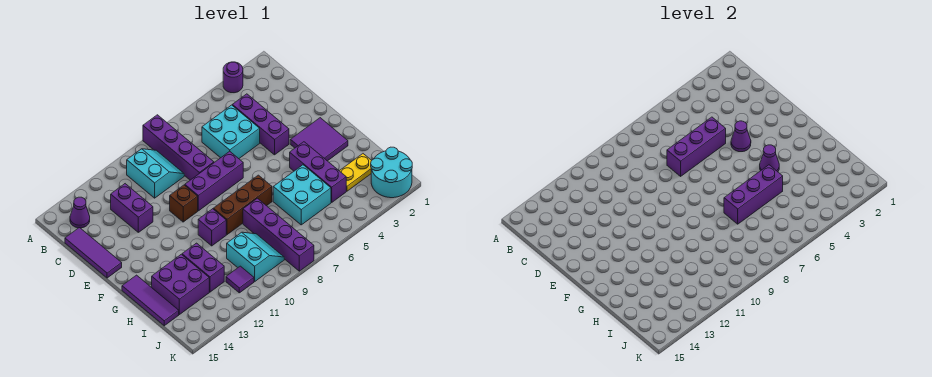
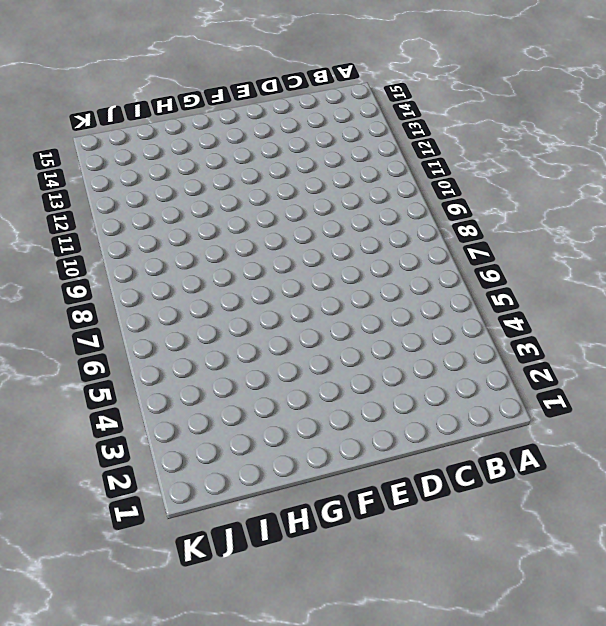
none -> purple 1x1 round brick [223,62,243,93]
none -> purple 1x4 brick [143,115,214,180]
none -> cyan 2x2 slope [127,149,184,198]

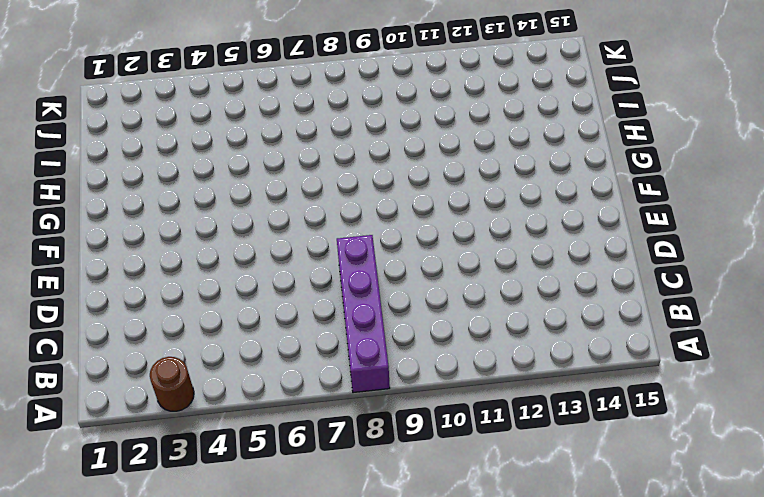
brown 1x1 round brick [150,357,194,411] -> purple 1x1 round brick [223,62,243,93]
none -> cyan 2x2 slope [127,149,184,198]
none -> purple 1x1 cone [70,197,90,228]
none -> purple 1x3 brick [232,94,289,155]

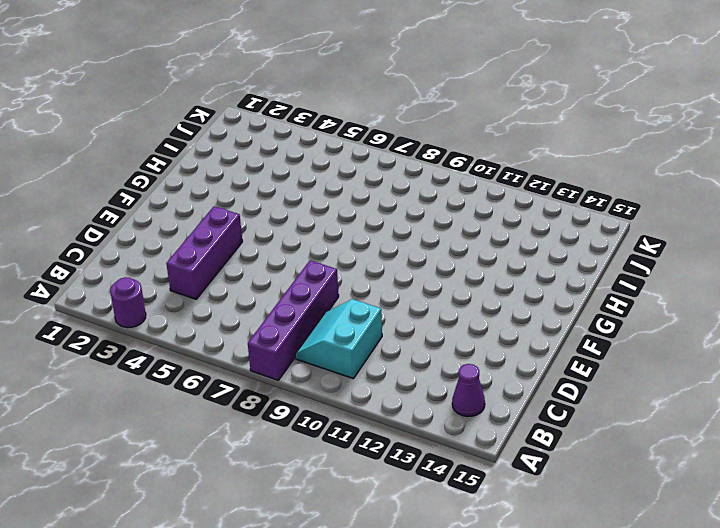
none -> cyan 2x2 brick [202,105,260,159]
none -> purple 1x2 brick [111,184,153,232]
none -> purple 1x3 tile [65,228,122,278]

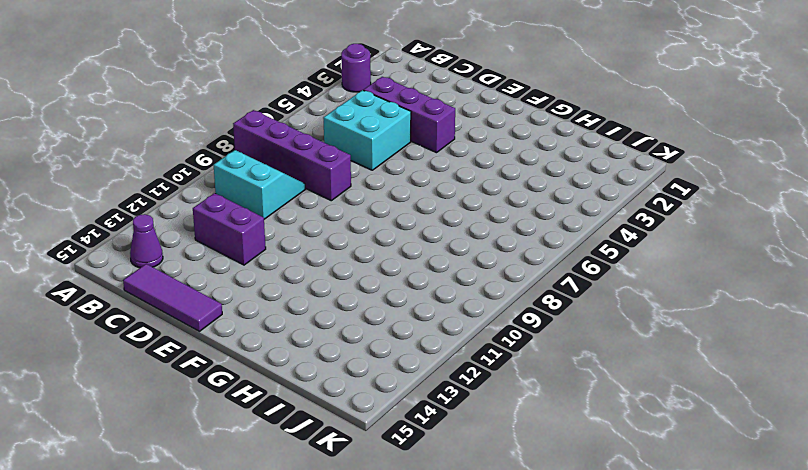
none -> purple 1x3 brick [185,151,243,211]
none -> brown 1x1 brick [170,185,198,222]
none -> purple 2x2 tile [290,118,348,161]

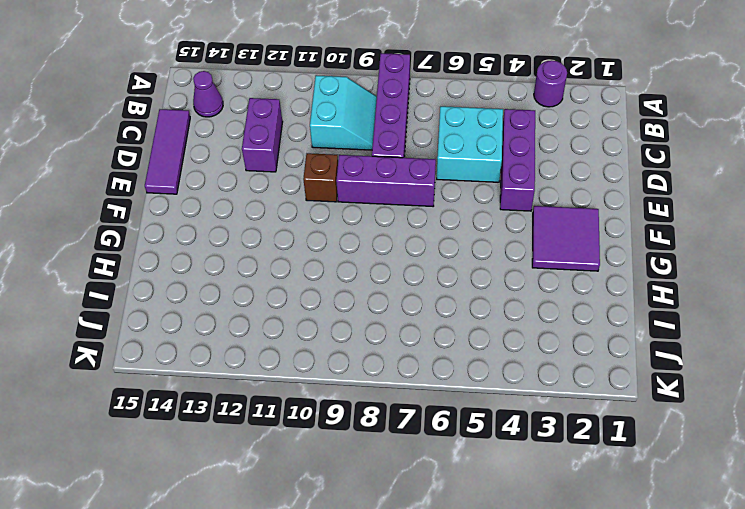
none -> purple 1x3 brick [290,142,346,202]
none -> brown 1x3 brick [213,175,272,235]
none -> purple 1x1 brick [198,209,226,246]

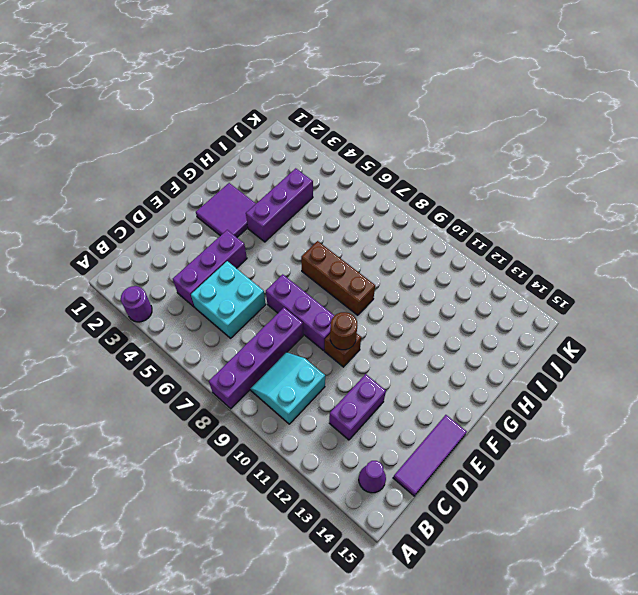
brown 1x1 round brick [330,312,357,350] -> none
none -> purple 1x1 brick [198,209,226,246]
none -> purple 1x3 tile [122,275,179,326]
none -> cyan 2x2 brick [273,165,331,225]

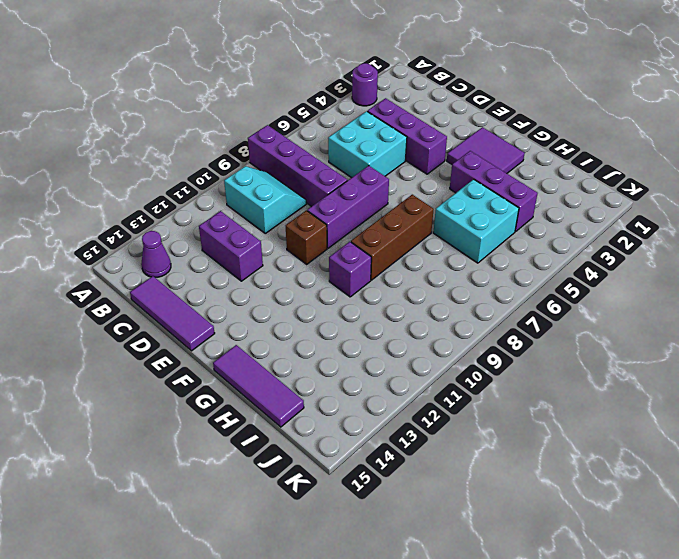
none -> purple 1x4 brick [243,198,314,271]
none -> purple 1x2 brick [182,243,224,292]
none -> purple 2x2 brick [152,254,209,315]

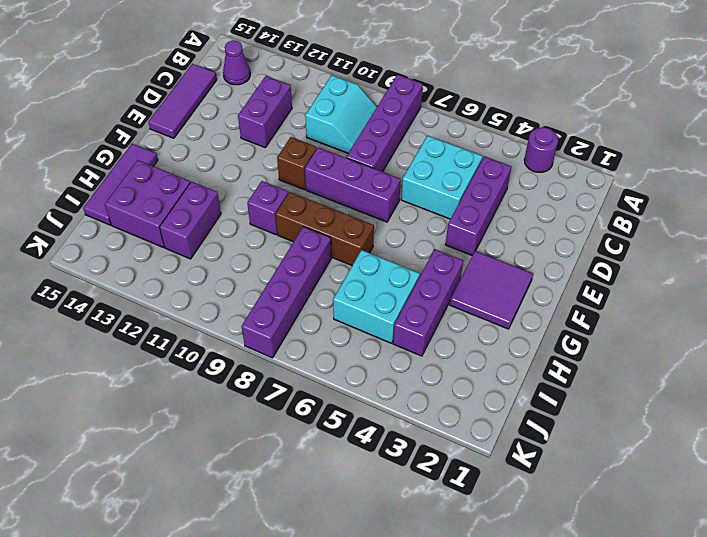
none -> yellow 1x2 plate [340,154,372,191]
none -> cyan 2x2 slope [227,232,284,281]
none -> cyan 2x2 round brick [371,147,412,198]

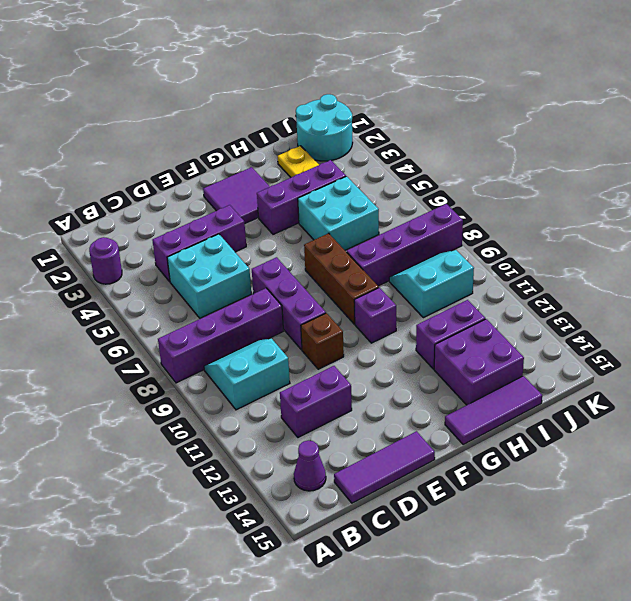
none -> purple 1x1 tile [226,266,254,293]
none -> purple 1x3 brick [667,117,726,176]
none -> purple 1x1 cone [731,121,751,152]

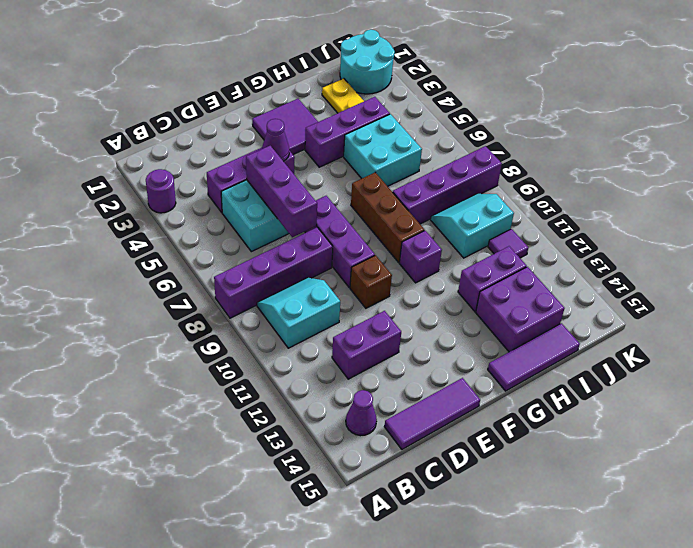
none -> purple 1x1 cone [760,145,779,172]
none -> purple 1x3 brick [724,165,783,224]

